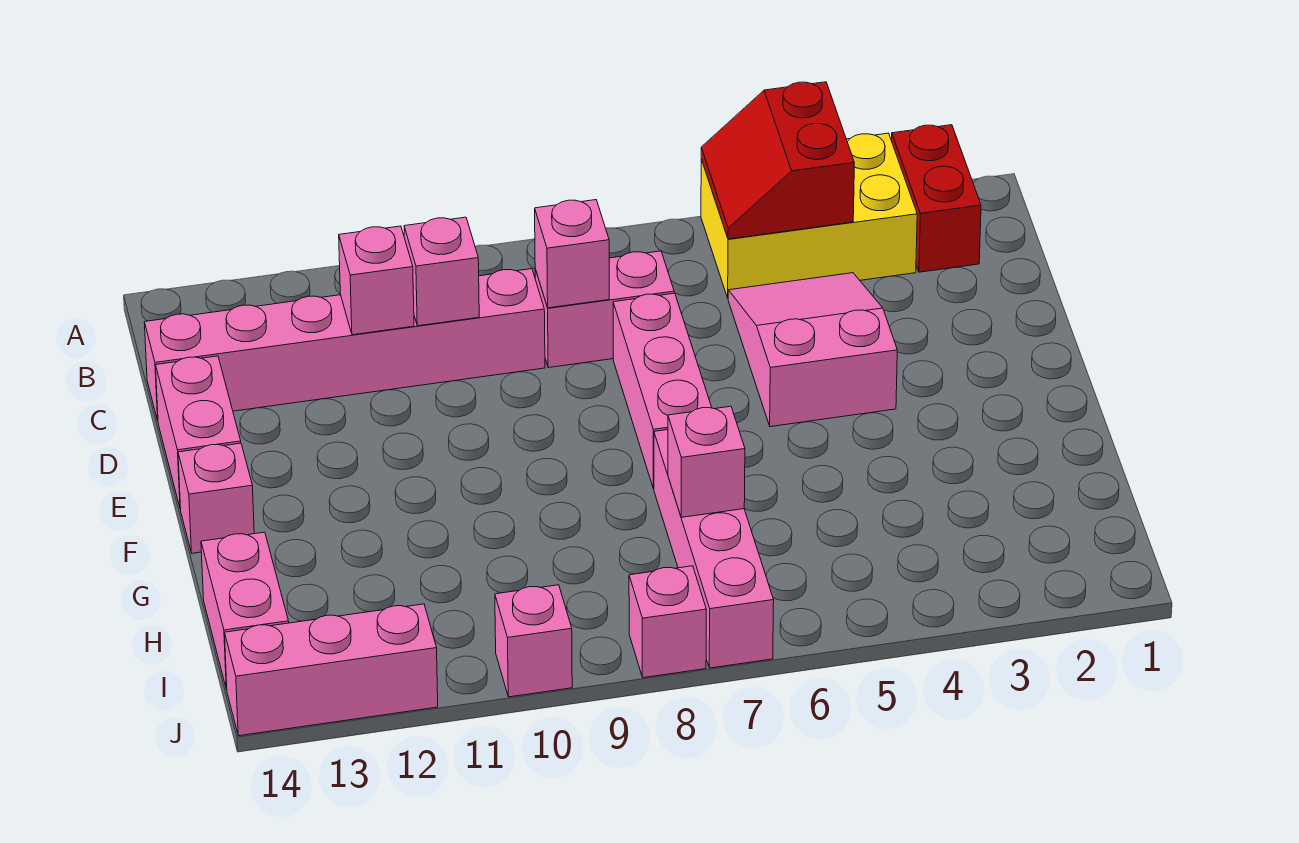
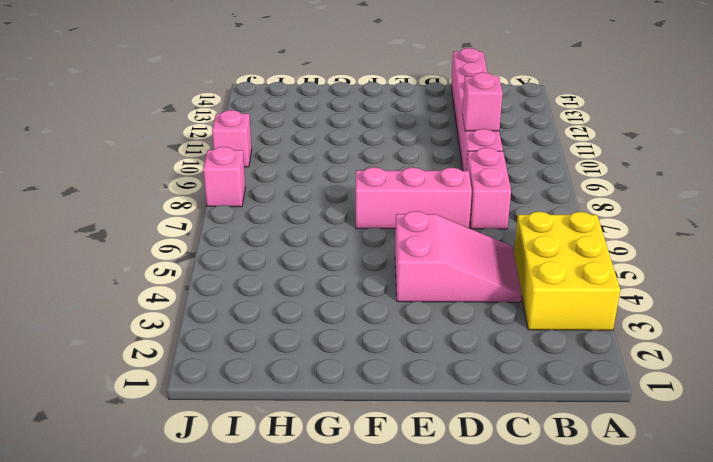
none -> red 1x2 brick [892,125,981,272]
none -> pink 1x2 brick [156,356,241,509]
none -> pink 1x1 brick [178,443,254,553]

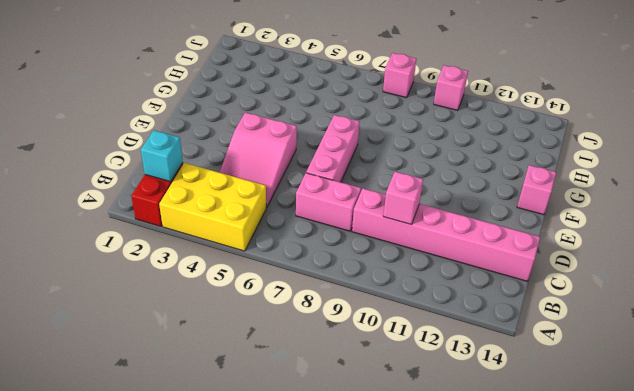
cyan 1x1 brick [141,130,183,182] -> none
none -> pink 1x2 brick [156,356,241,509]
none -> pink 1x4 brick [654,430,774,668]
none -> pink 1x2 brick [201,532,289,689]

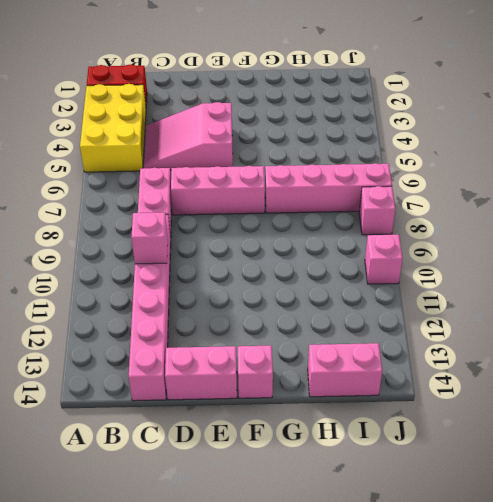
none -> pink 1x3 brick [225,604,438,736]
none -> red 2x2 slope [701,82,854,239]
none -> pink 1x1 brick [535,200,609,308]

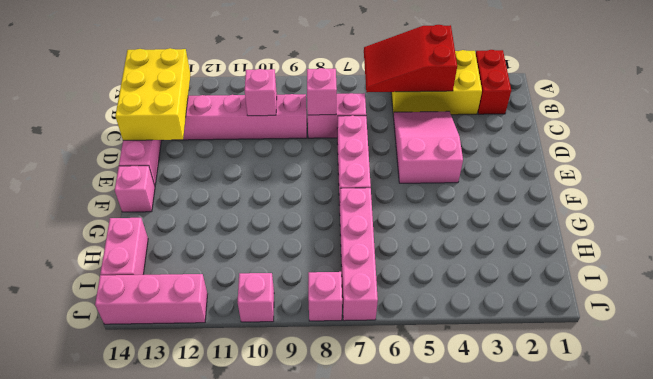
red 2x3 slope [364,25,457,92] -> red 2x2 slope [701,82,854,239]
yellow 2x3 brick [115,48,191,140] -> none
none -> pink 1x1 brick [339,226,414,335]
none -> pink 1x1 brick [668,406,745,517]

